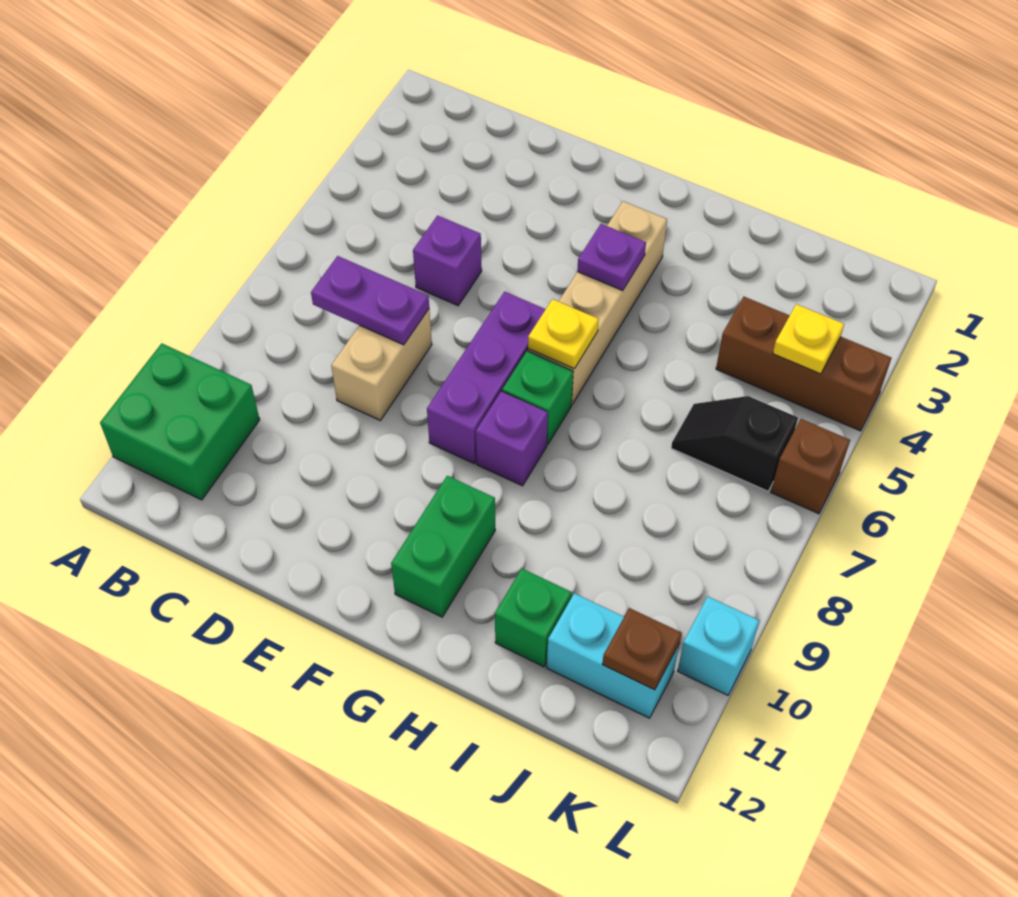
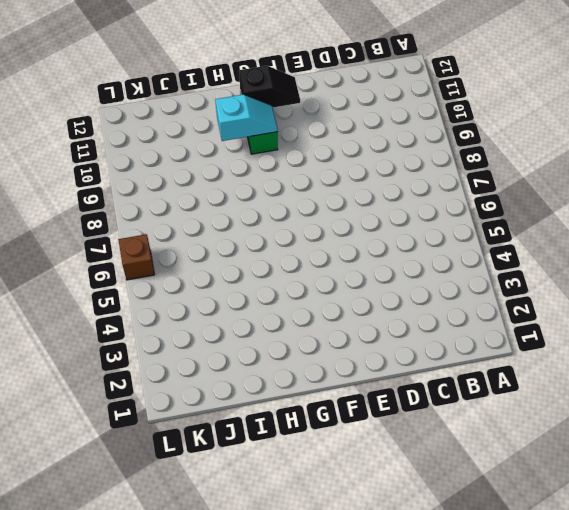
black 1x2 slope [239,66,300,107] -> black 1x2 slope moved to [671,396,798,491]
cyan 1x2 slope [215,94,278,141] -> none
none -> green 2x2 brick [100,343,260,500]
none -> purple 1x1 brick [413,216,482,306]
none -> tan 1x2 brick [331,309,432,420]

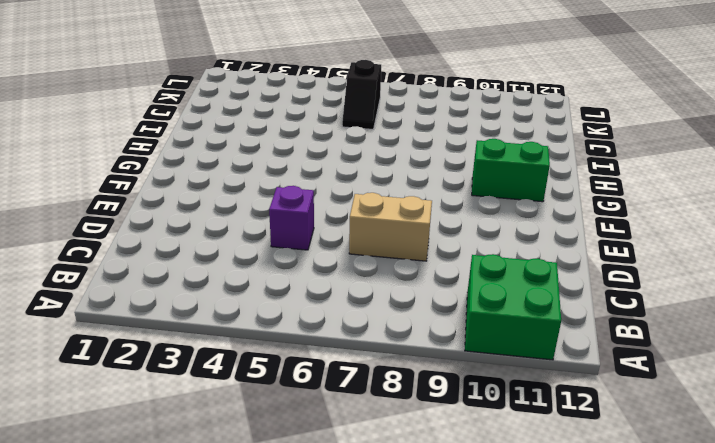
none -> purple 1x3 brick [427,292,546,464]
none -> tan 1x4 brick [528,201,667,404]
none -> green 1x1 brick [502,351,573,445]

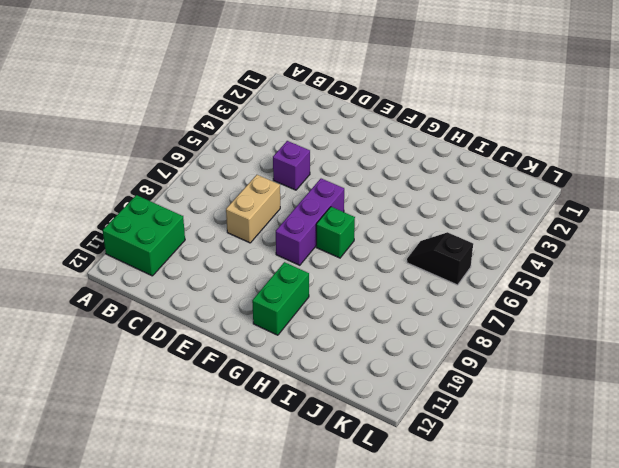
none -> tan 1x4 brick [528,201,667,404]
none -> purple 1x1 brick [476,391,548,486]
none -> green 1x1 brick [495,568,572,667]

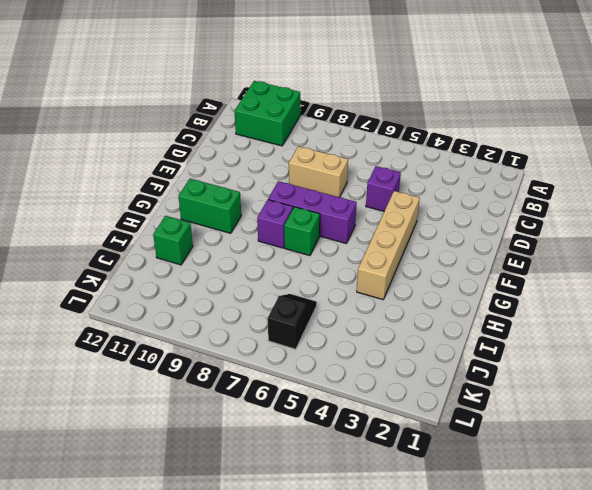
tan 1x4 brick [357,191,420,300] -> tan 1x4 brick turned to [528,201,667,404]
none -> brown 1x3 brick [716,297,891,431]
none -> cyan 1x2 brick [547,593,679,718]
none -> brown 1x1 brick [771,419,850,514]

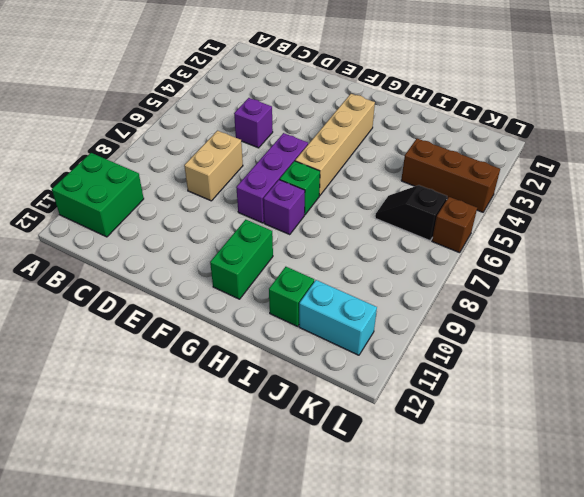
none -> cyan 1x1 brick [678,597,759,695]
none -> purple 1x2 plate [311,256,429,345]
none -> purple 1x1 plate [577,224,646,290]

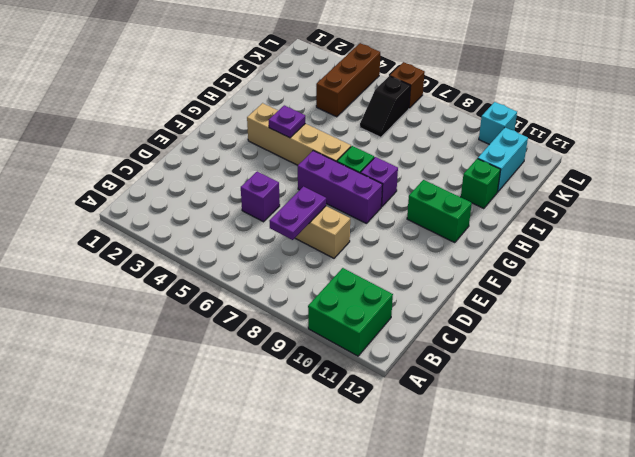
none -> yellow 1x1 plate [528,299,599,369]
none -> yellow 1x1 plate [773,304,844,374]
none -> brown 1x1 plate [602,608,682,690]

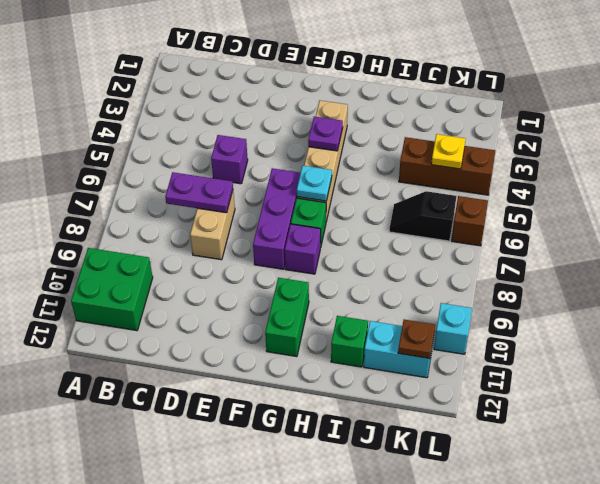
cyan 1x1 plate [297,166,332,201] -> yellow 1x1 plate [528,299,599,369]

